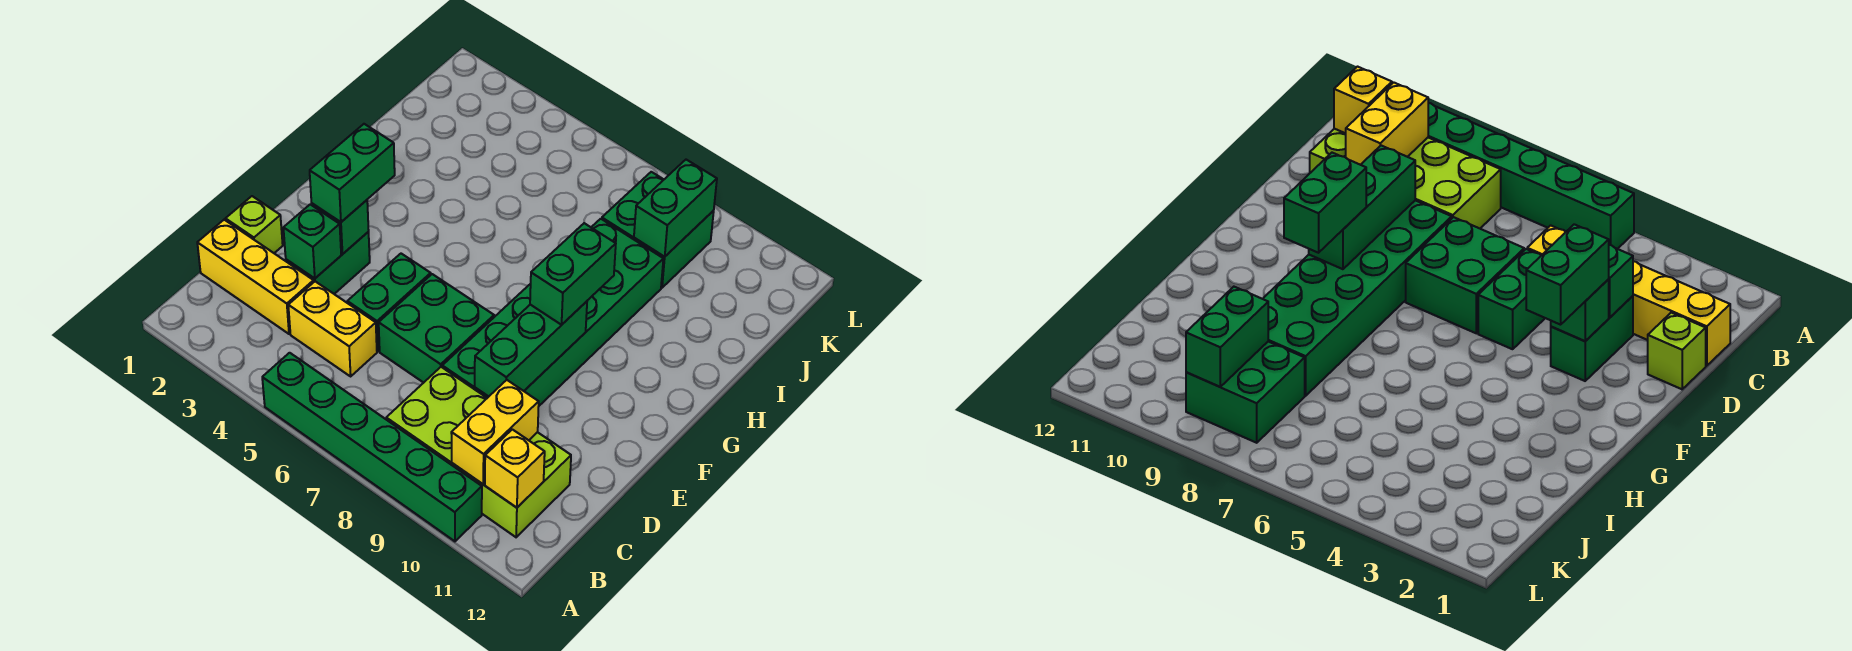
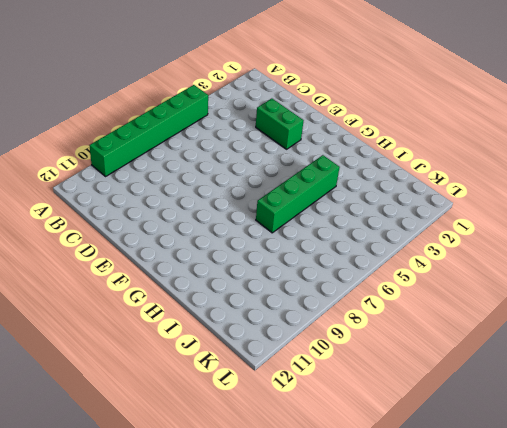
green 1x4 brick [256,155,340,233] -> none
none -> lime 2x4 brick [386,367,571,537]
none -> yellow 1x3 brick [197,220,314,334]
none -> yellow 1x2 brick [288,281,377,376]

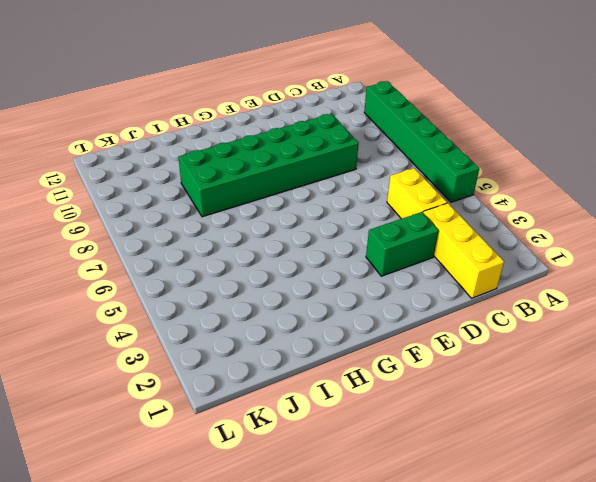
none -> lime 2x4 brick [386,367,571,537]
none -> lime 1x1 brick [226,196,283,253]
none -> green 1x2 brick [347,254,431,351]

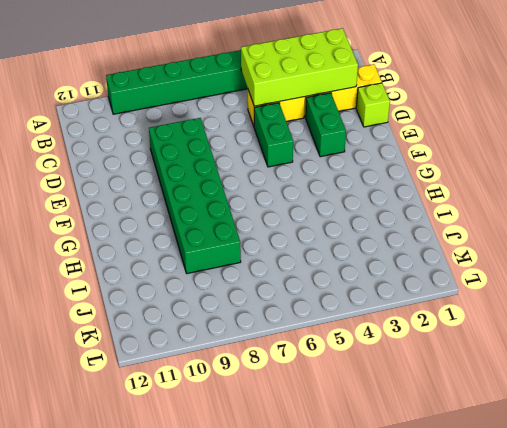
lime 2x4 brick [241,28,358,106] -> lime 2x4 brick moved to [386,367,571,537]
none -> green 2x2 brick [379,274,494,383]
none -> green 2x2 brick [602,172,714,288]
none -> yellow 1x2 brick [451,380,539,484]

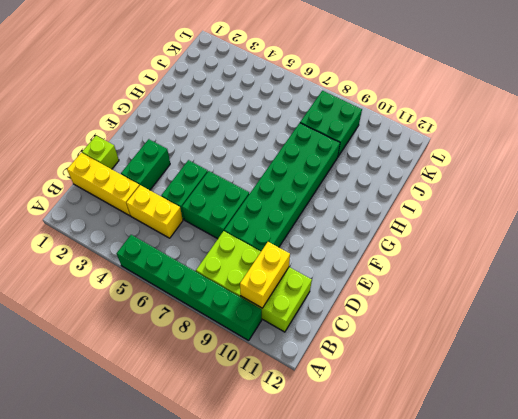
none -> yellow 1x1 brick [485,429,545,508]
none -> green 1x1 brick [283,204,341,279]
none -> green 1x3 brick [475,301,587,397]

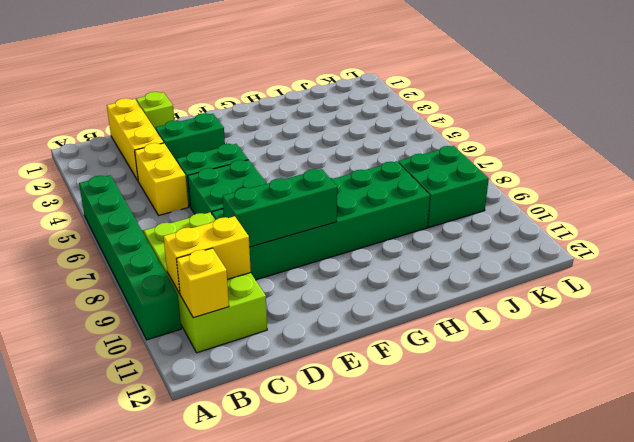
none -> green 1x1 brick [283,204,341,279]
none -> green 1x1 brick [312,200,369,254]
none -> green 1x2 brick [634,160,717,257]

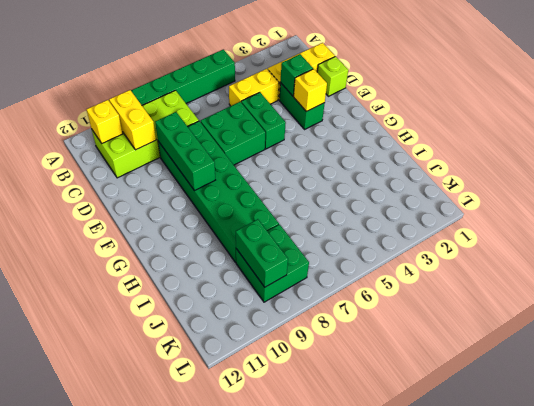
yellow 1x1 brick [294,69,327,111] -> green 1x1 brick [312,200,369,254]
none -> green 1x2 brick [310,124,395,222]
none -> green 1x2 brick [530,223,616,325]

